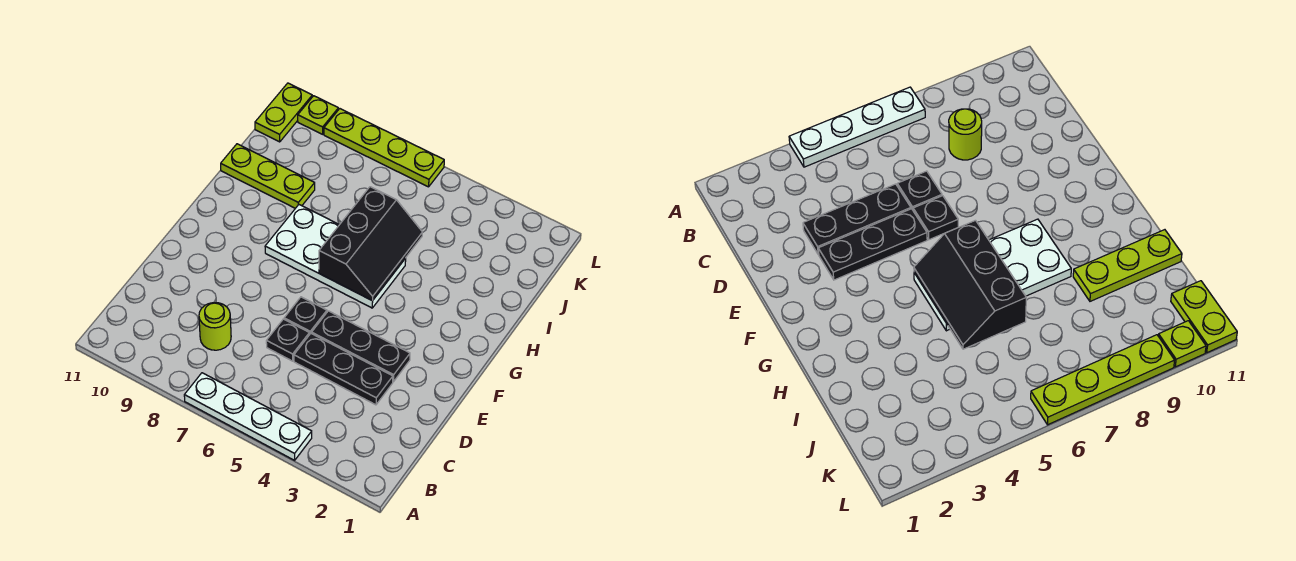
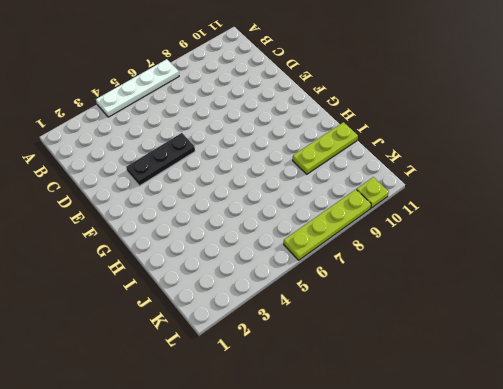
none -> lime 1x1 round brick [199,303,231,350]
none -> black 1x3 plate [294,333,393,405]
none -> black 1x1 plate [266,319,309,361]

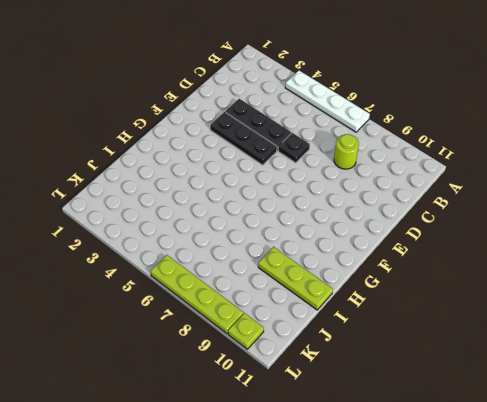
none -> black 1x1 plate [284,297,327,335]
none -> white 2x4 plate [265,205,406,308]
none -> lime 1x2 plate [255,83,312,142]

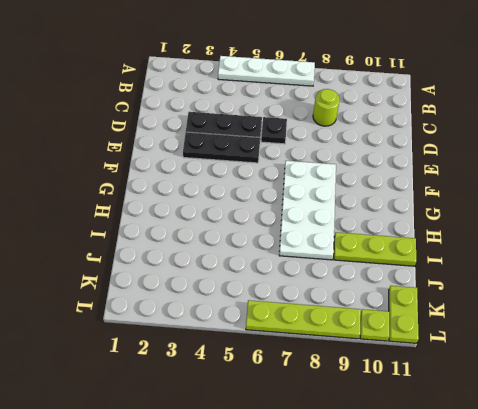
white 2x4 plate [279,161,336,260] -> white 2x4 plate turned to [265,205,406,308]
none -> black 1x1 plate [284,297,327,335]
none -> black 2x3 slope [319,187,422,301]

